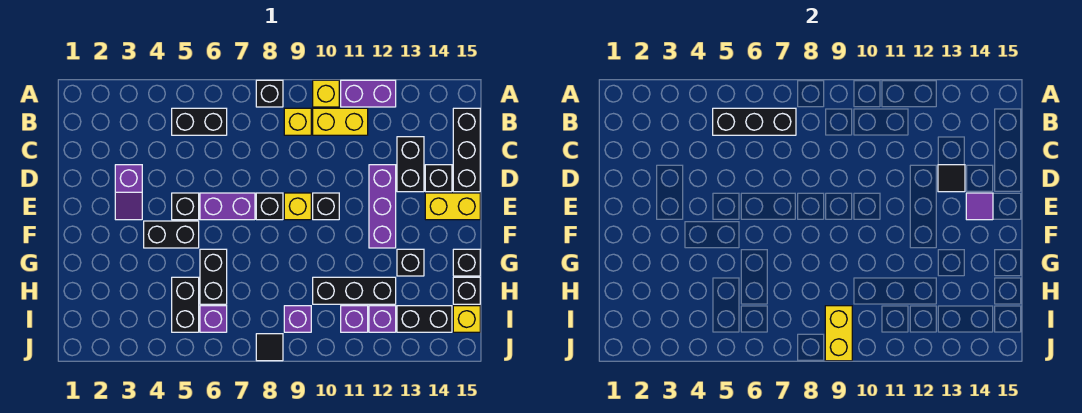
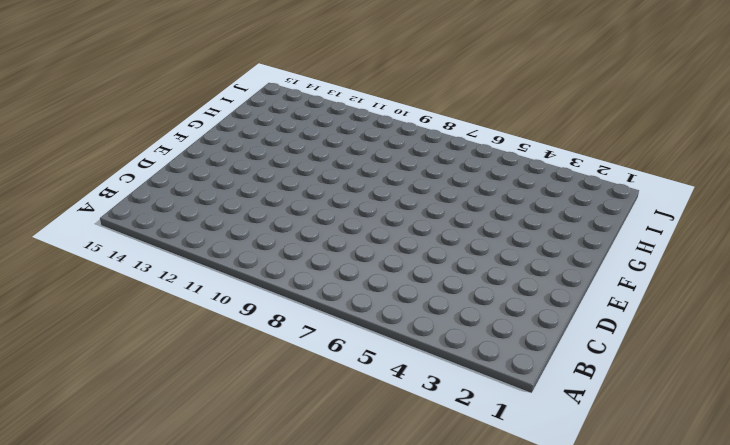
none -> black 1x1 brick [256,80,283,107]
none -> yellow 1x1 brick [313,80,339,107]
none -> purple 1x2 brick [341,80,396,107]
none -> black 1x2 brick [172,108,227,135]

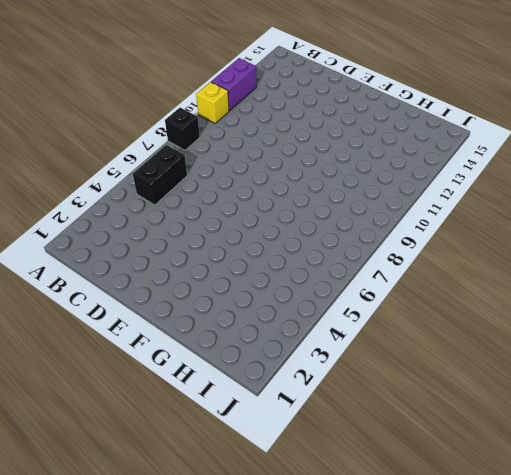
none -> yellow 1x1 brick [284,108,311,135]
none -> yellow 1x2 brick [313,108,368,135]
none -> black 1x3 brick [453,108,480,192]
none -> black 1x2 brick [397,137,424,192]

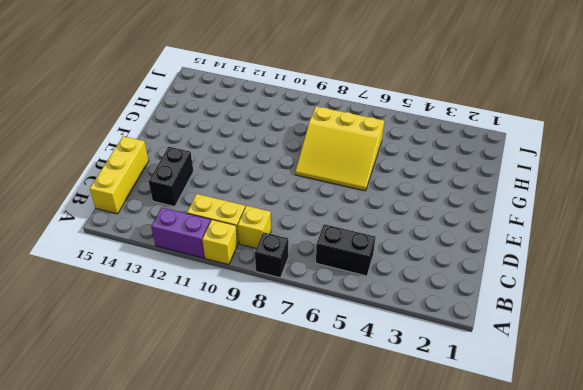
yellow 1x3 brick [90,136,149,214] -> black 1x3 brick [453,108,480,192]
yellow 3x3 slope [295,106,384,191] -> black 1x2 brick [200,249,227,304]
none -> purple 1x2 slope [115,165,142,220]
none -> purple 1x3 brick [369,165,396,248]
none -> black 1x1 brick [425,165,452,192]
none -> black 1x1 brick [172,193,199,220]

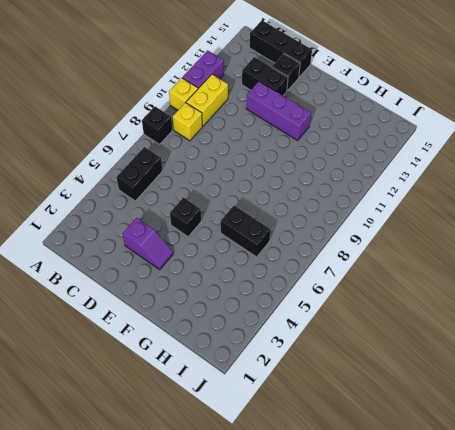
none -> purple 1x2 brick [200,193,255,220]
none -> black 1x1 brick [256,193,283,220]
none -> yellow 1x1 brick [284,193,311,220]
none -> black 1x1 brick [313,193,339,220]

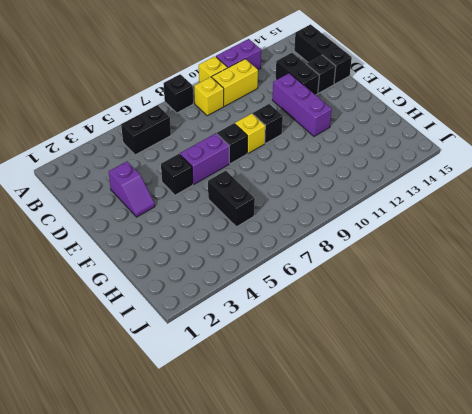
none -> yellow 1x2 brick [425,193,480,220]
none -> black 1x2 brick [144,221,199,248]
none -> black 1x1 brick [397,249,424,276]
none -> black 1x1 brick [453,249,480,276]

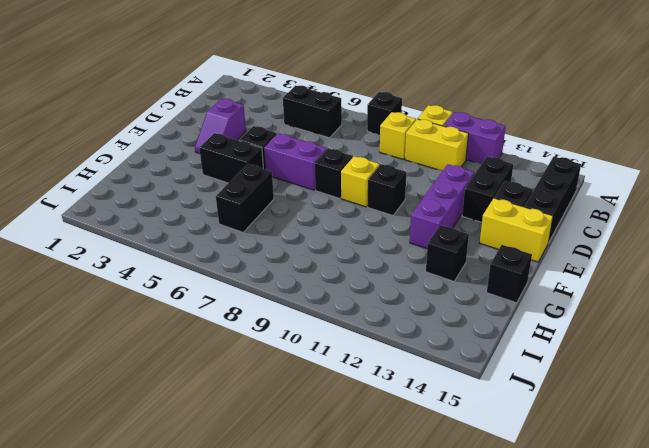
none -> black 1x2 brick [172,277,199,332]
none -> black 1x3 brick [313,277,396,304]
none -> black 1x1 brick [453,277,480,304]
none -> purple 1x1 brick [200,306,227,332]

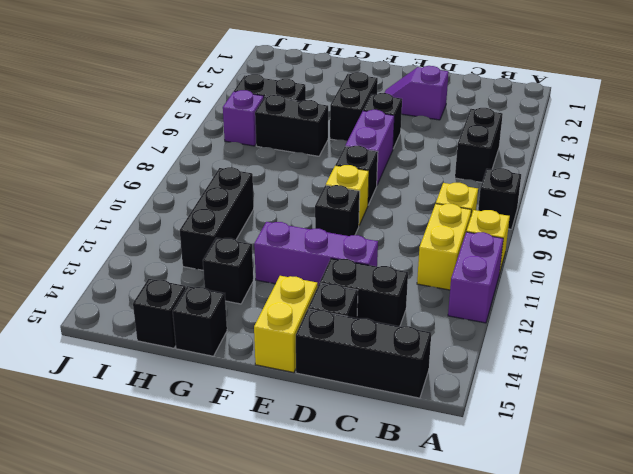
none -> purple 1x1 brick [284,306,311,332]
none -> purple 1x1 brick [341,306,368,332]
none -> purple 1x1 brick [369,306,396,332]
none -> black 1x2 brick [397,306,452,332]

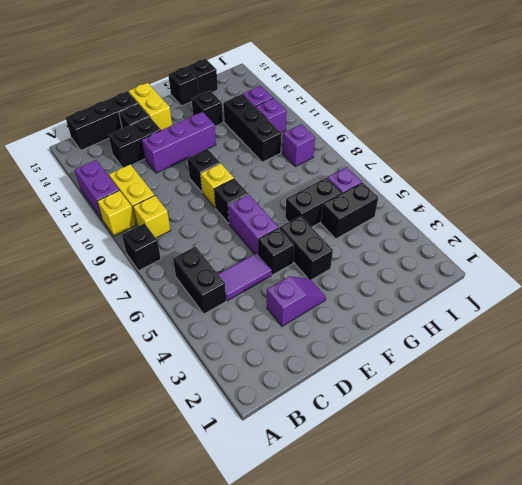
purple 1x2 tile [218,253,272,301] -> none
none -> black 1x2 brick [397,306,452,332]
none -> yellow 1x1 brick [453,306,480,332]
none -> black 1x1 tile [256,334,283,361]
none -> black 1x3 brick [713,108,796,135]

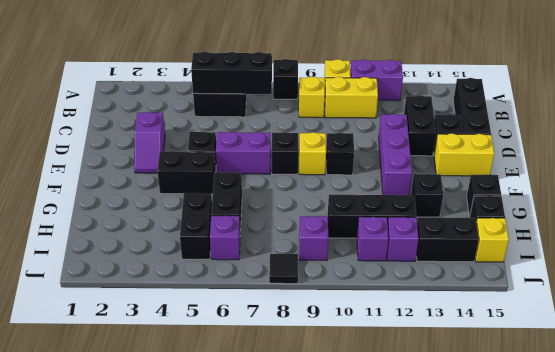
none -> black 1x1 tile [938,165,965,192]
none -> purple 1x1 tile [966,193,993,220]
none -> yellow 1x2 brick [825,306,852,361]

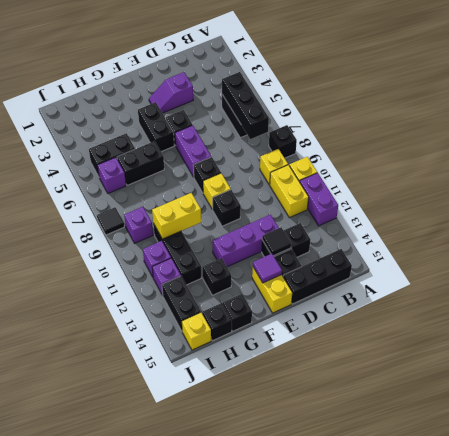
yellow 1x2 brick [152,193,201,239] -> yellow 1x2 brick moved to [825,306,852,361]

